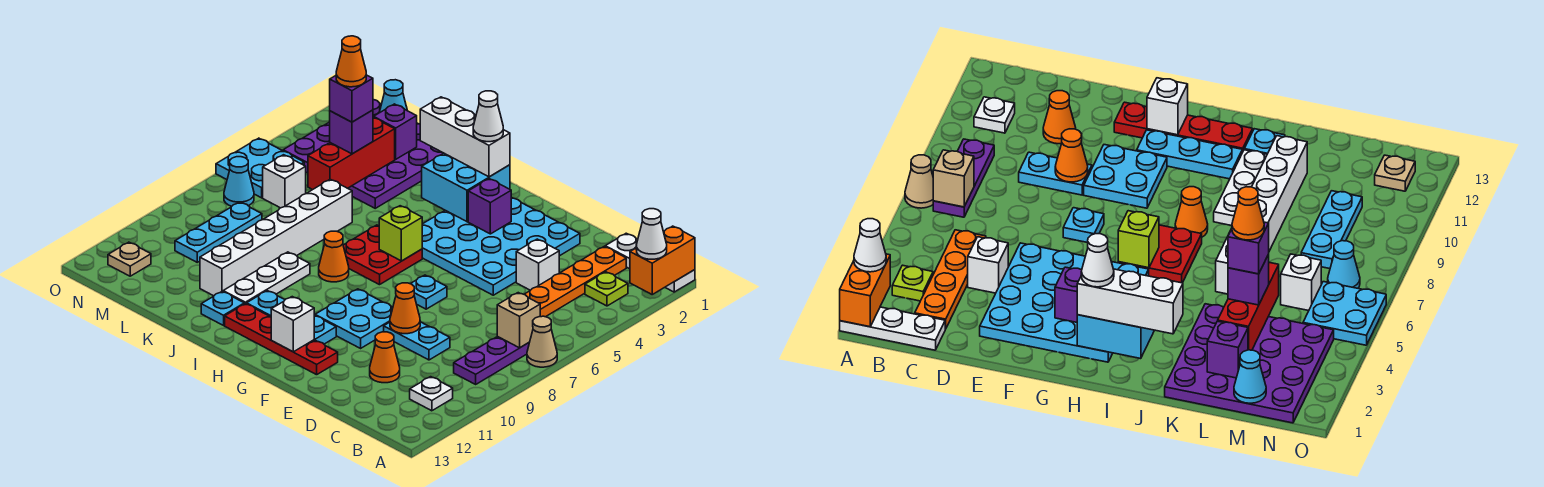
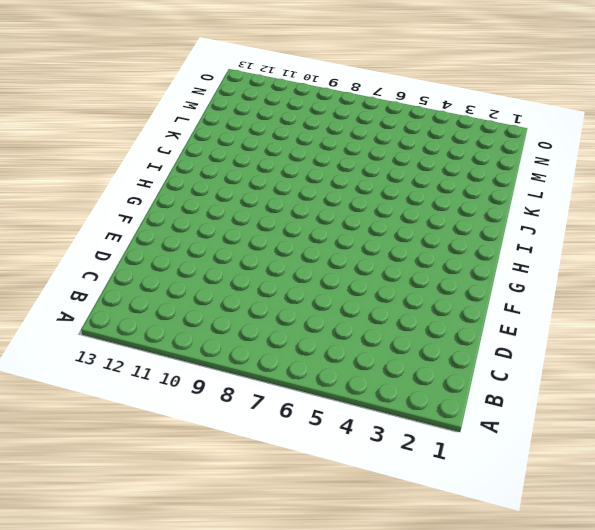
none -> white 1x3 plate [605,233,695,292]
none -> tan 1x1 cone [527,316,557,367]
none -> lime 1x1 plate [585,272,628,306]
none -> purple 1x3 plate [454,336,529,384]

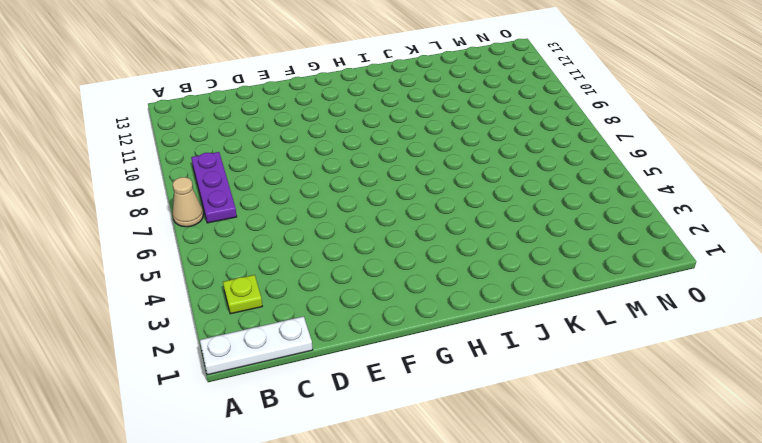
none -> white 1x1 plate [410,377,453,411]
none -> orange 1x4 plate [524,246,626,317]
none -> white 1x1 brick [516,239,559,290]
none -> cyan 1x2 plate [384,322,450,360]

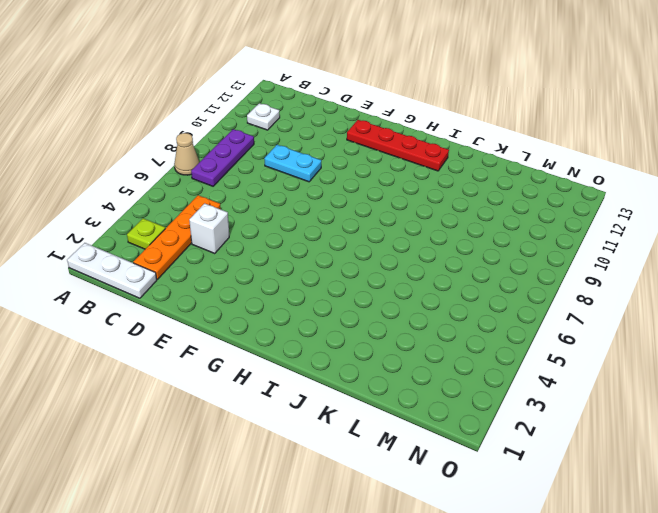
none -> orange 1x1 cone [370,332,400,383]
none -> cyan 4x4 plate [422,197,580,295]
none -> cyan 1x1 plate [411,275,447,309]
none -> cyan 2x2 plate [315,289,393,348]

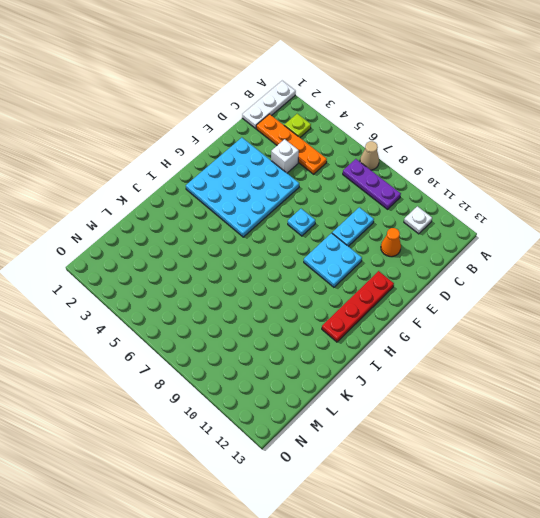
none -> cyan 1x3 plate [247,291,336,344]
none -> red 2x2 plate [343,225,422,285]
none -> orange 1x1 cone [319,231,349,282]
none -> white 1x3 plate [223,252,310,304]

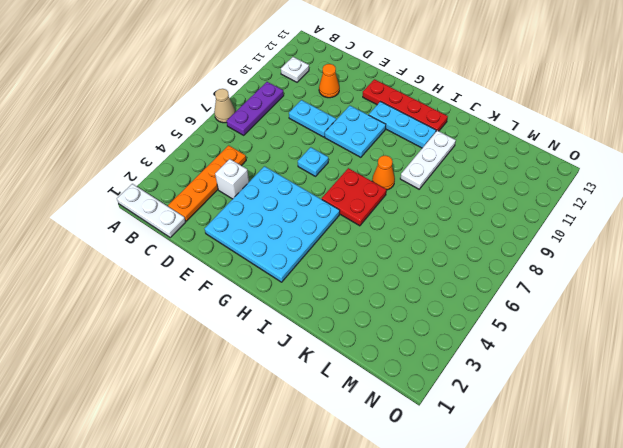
none -> lime 1x1 plate [585,272,628,306]
none -> cyan 1x1 plate [201,291,244,325]
none -> purple 4x4 plate [283,100,443,208]
none -> white 1x6 brick [200,179,352,296]

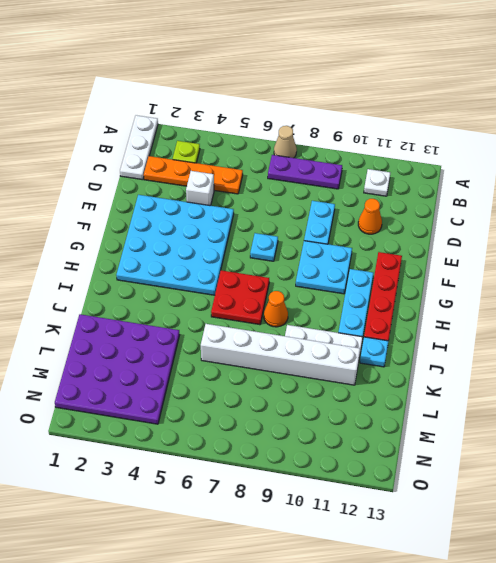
none -> white 1x1 brick [263,155,306,208]
none -> cyan 1x3 plate [175,202,262,262]
none -> cyan 2x2 plate [216,138,304,198]
none -> cyan 1x1 cone [224,157,254,206]

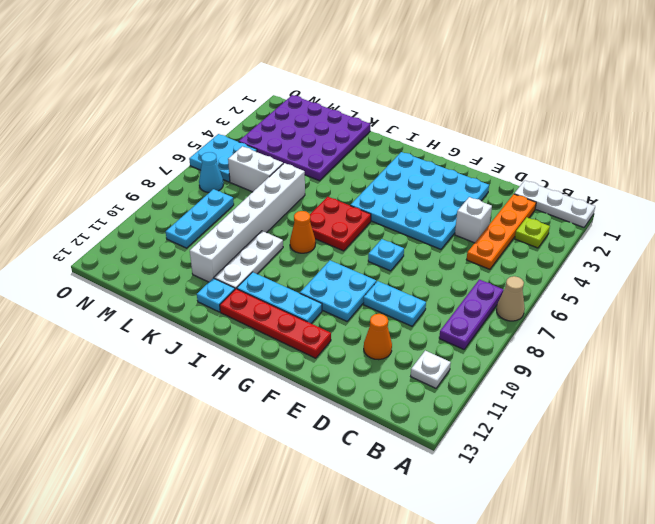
white 1x2 brick [228,146,283,192] -> white 1x1 brick [263,155,306,208]
none -> tan 1x1 plate [108,242,151,276]
none -> orange 1x2 brick [630,226,695,294]
none -> tan 1x1 brick [497,293,540,348]
none -> orange 1x1 cone [390,283,420,334]

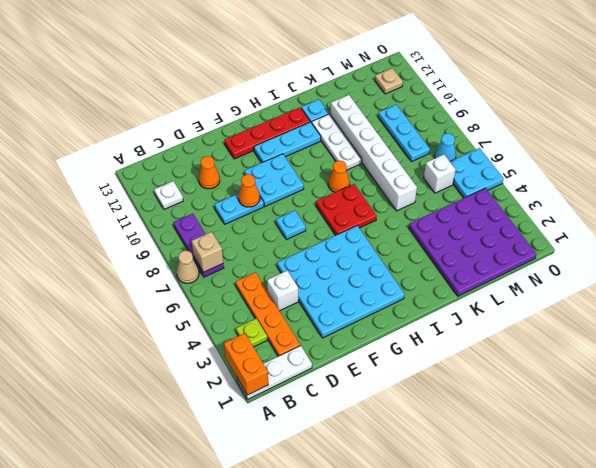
none -> purple 1x1 brick [468,179,511,234]
none -> white 1x1 brick [271,297,314,352]
none -> cyan 2x2 brick [422,153,510,222]
none -> lime 1x1 brick [379,206,422,261]

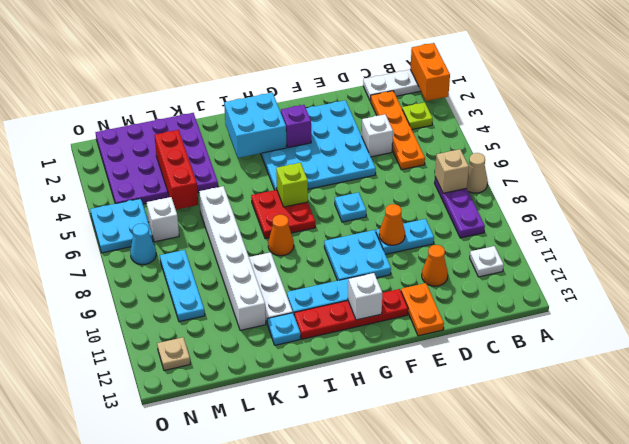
orange 1x2 plate [401,283,444,336] -> none
none -> purple 1x1 brick [374,104,417,159]
none -> cyan 1x1 cone [379,80,407,113]
none -> white 1x1 cone [636,209,667,259]
none -> white 1x3 brick [420,97,510,177]

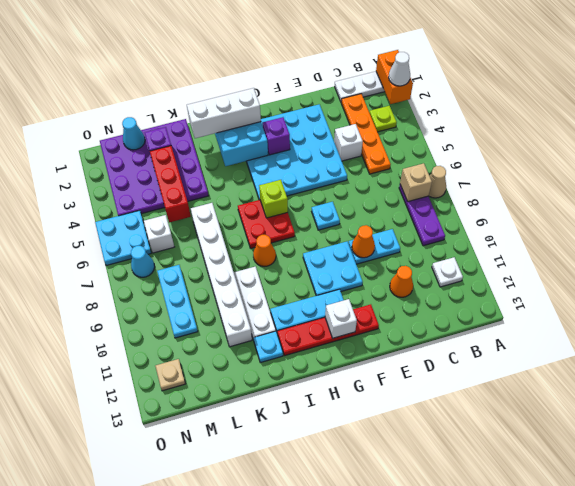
none -> purple 1x1 brick [330,110,373,154]
none -> white 1x1 cone [473,91,503,142]
none -> purple 1x1 brick [330,75,373,122]
none -> orange 1x1 cone [336,36,366,87]

